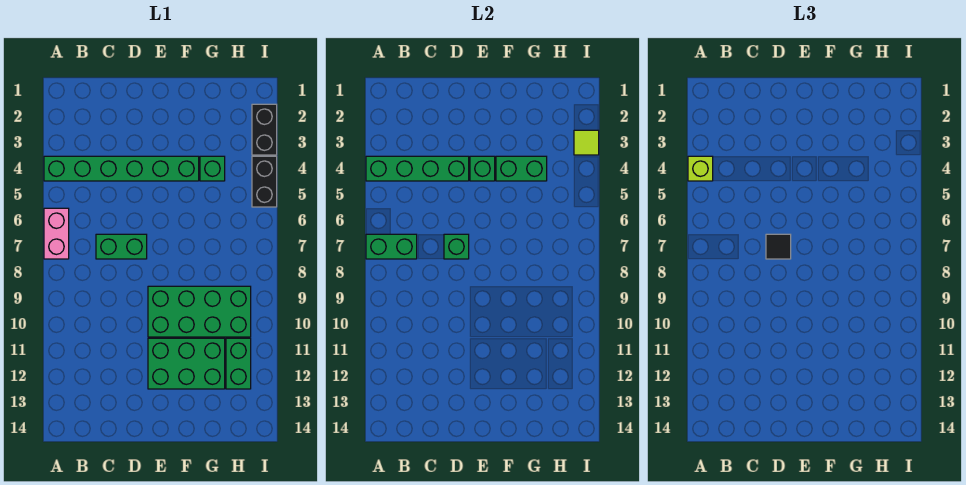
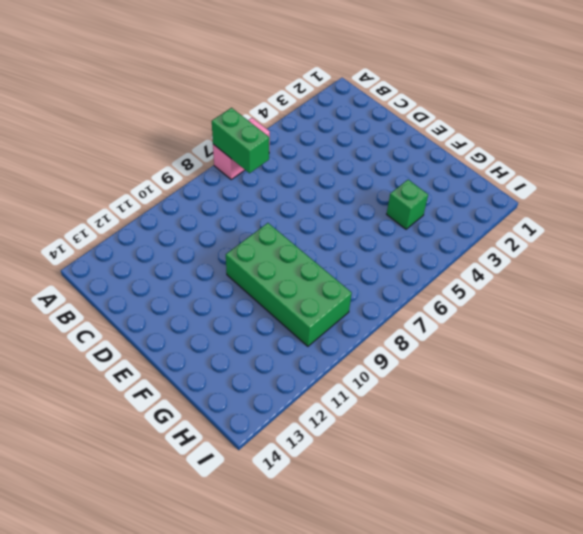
none -> green 1x6 brick [44,156,199,181]
none -> green 1x2 brick [96,234,147,259]
none -> green 2x3 brick [148,338,225,389]

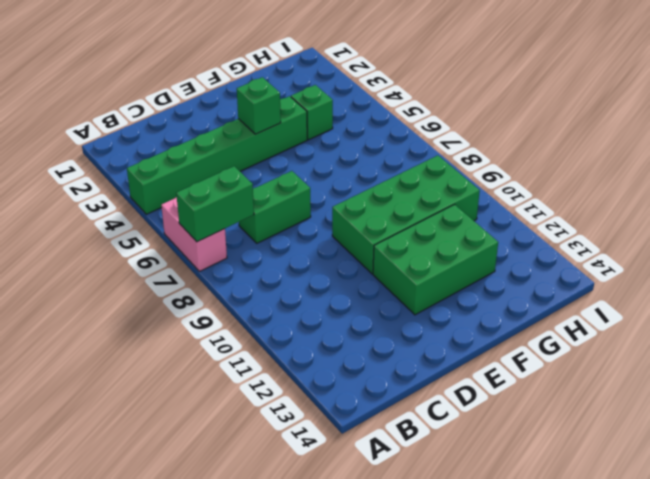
none -> green 1x2 brick [226,338,251,389]
none -> black 1x2 brick [252,104,277,155]
none -> black 1x2 brick [252,156,277,207]

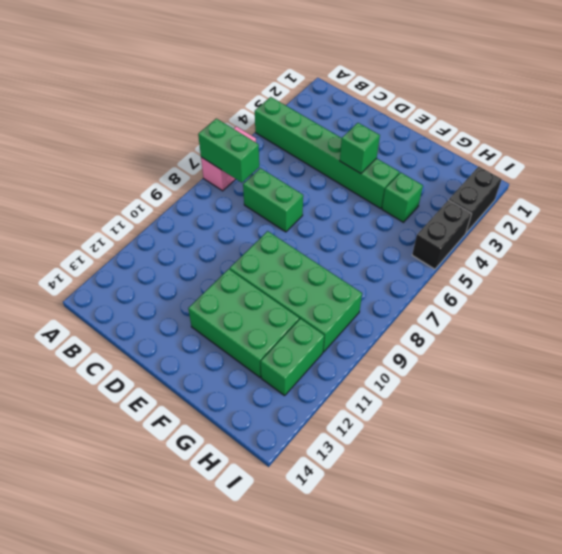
none -> green 1x4 brick [366,156,469,181]
none -> green 1x1 brick [444,234,469,259]
none -> green 1x2 brick [496,156,547,181]

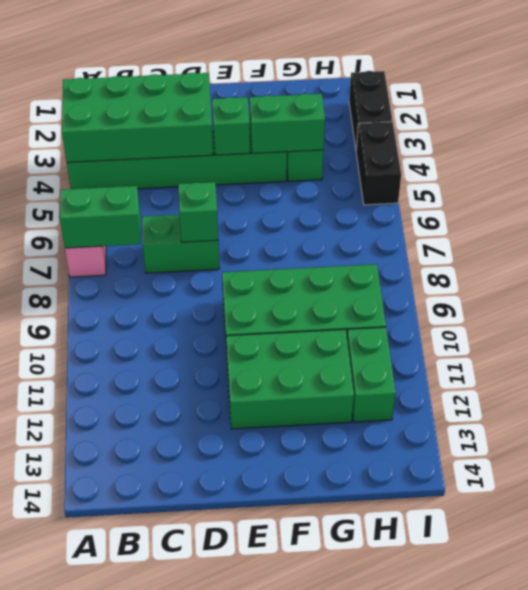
green 2x4 brick [62,73,213,162] -> green 1x4 brick [366,156,469,181]
none -> lime 1x1 tile [574,130,599,155]
none -> lime 1x1 brick [688,156,713,181]
none -> black 1x1 tile [766,234,791,259]

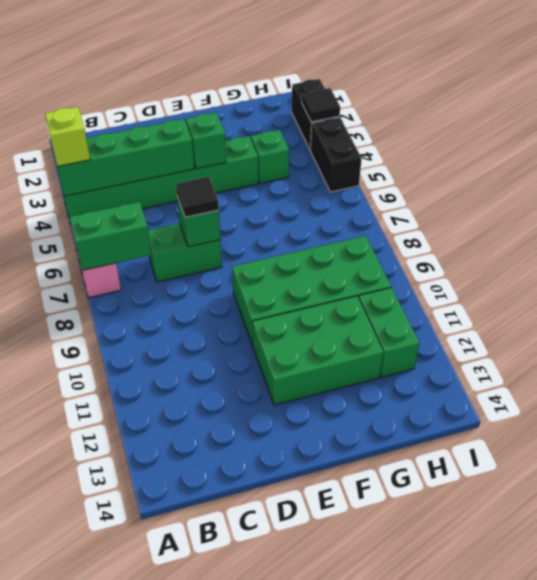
black 1x1 tile [302,88,340,122] -> lime 1x1 tile [574,130,599,155]
none -> green 1x2 brick [496,156,547,181]

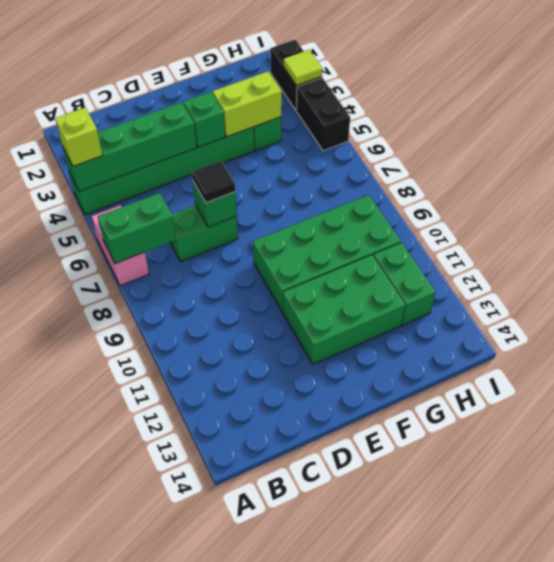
lime 1x2 brick [213,71,282,137] -> green 1x2 brick [496,156,547,181]

